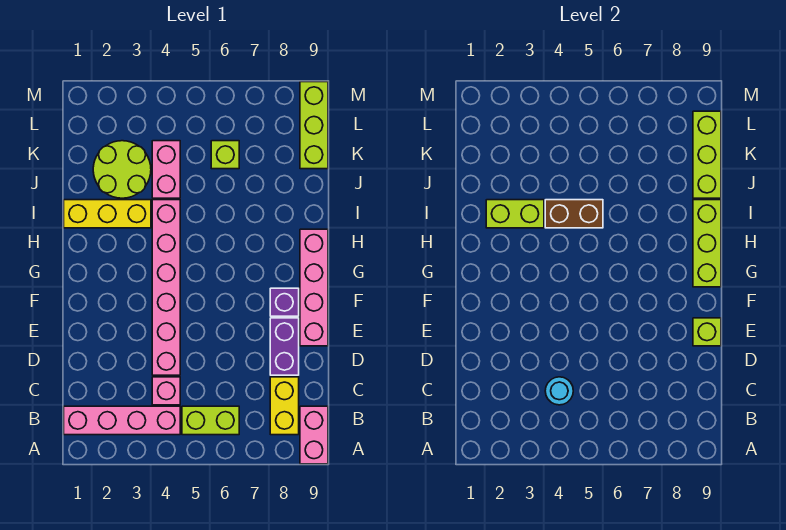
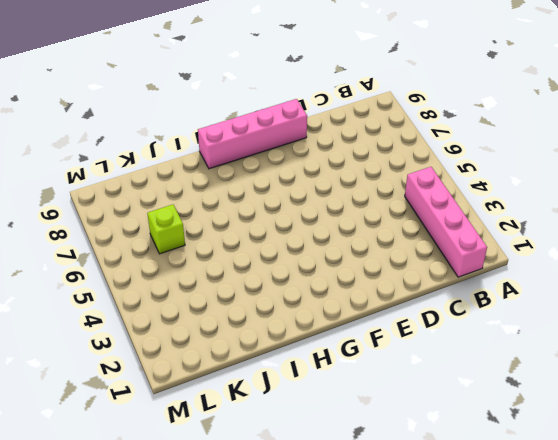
none -> pink 1x2 brick [300,406,328,464]
none -> lime 1x2 brick [182,406,239,435]
none -> yellow 1x2 brick [270,377,299,435]

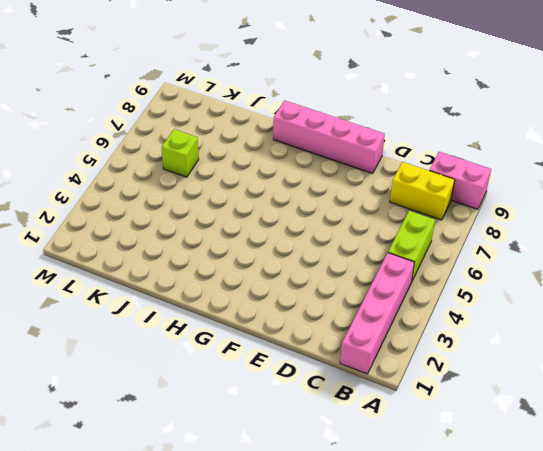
none -> pink 1x1 brick [152,377,180,405]
none -> pink 1x6 brick [152,200,180,375]
none -> purple 1x2 brick [270,318,299,375]

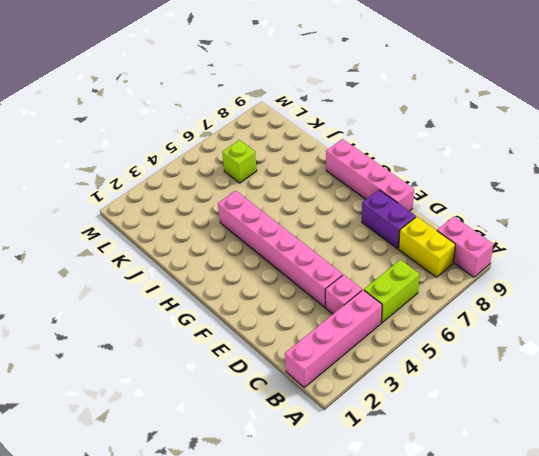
none -> purple 1x1 brick [270,288,299,316]
none -> yellow 1x3 brick [64,200,151,228]
none -> lime 2x2 round brick [93,141,151,198]

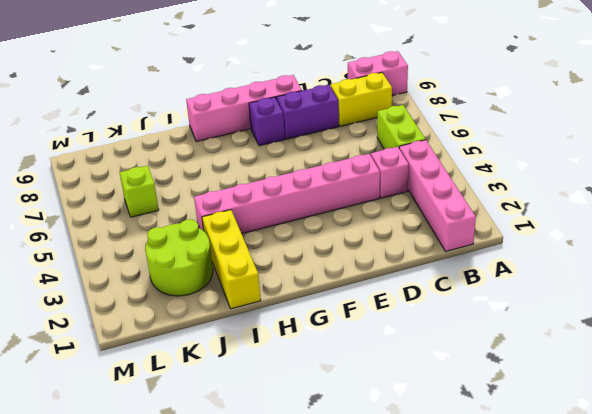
none -> pink 1x2 brick [152,141,180,198]
none -> lime 1x3 brick [300,82,328,169]
none -> cyan 1x1 round brick [545,377,573,405]

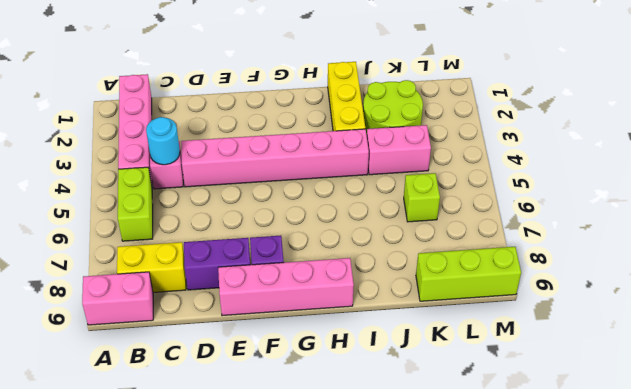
none -> lime 1x1 brick [693,318,721,346]
none -> lime 1x3 brick [693,200,721,287]
none -> lime 1x2 brick [486,200,544,228]

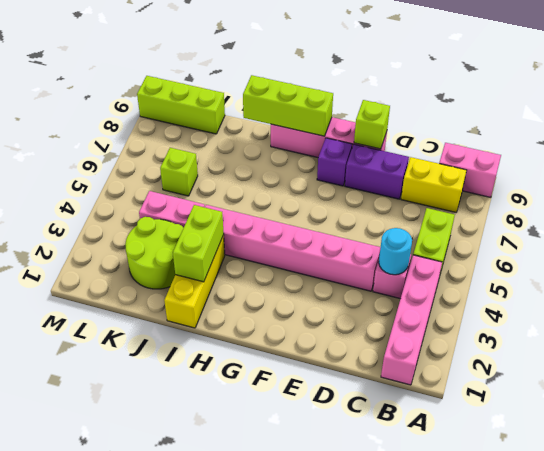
none -> brown 1x2 brick [545,200,603,228]
none -> lime 1x3 brick [693,111,721,198]

